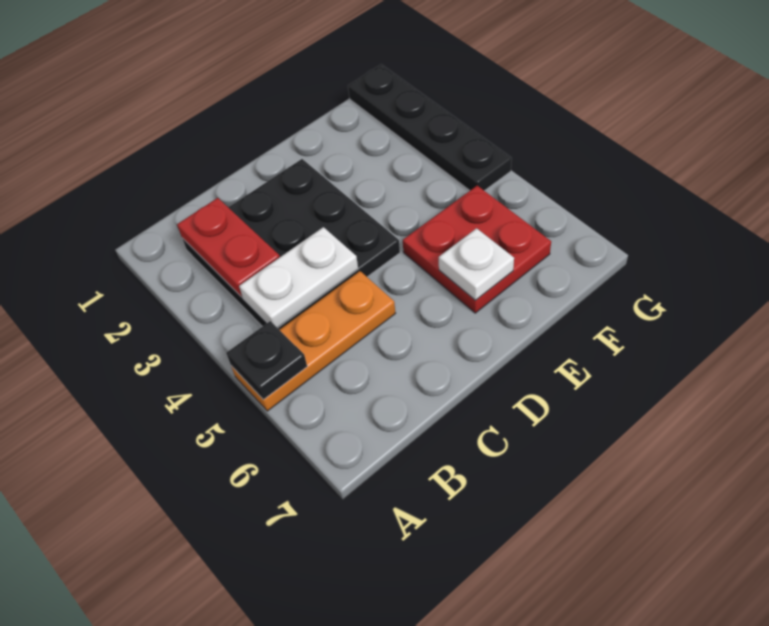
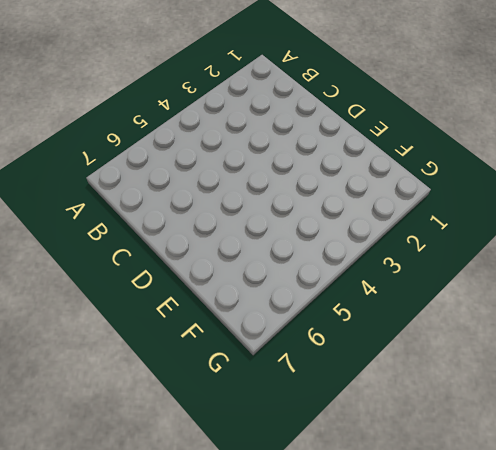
none -> orange 1x3 plate [231,271,396,411]
none -> black 3x3 plate [182,159,400,330]

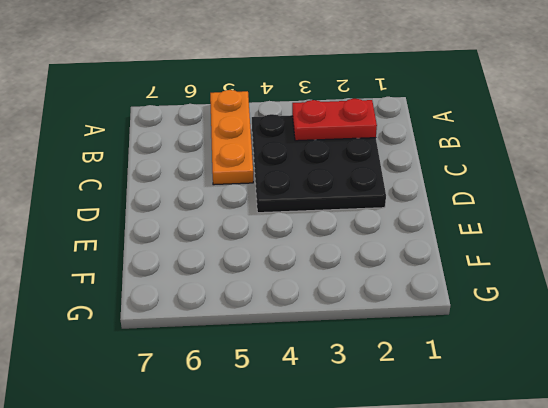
none -> red 2x2 plate [403,186,551,313]
none -> black 1x4 plate [348,64,512,191]

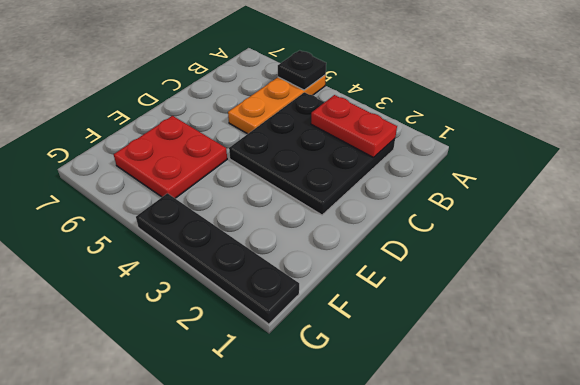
none -> white 1x2 plate [239,227,358,328]
none -> white 1x1 plate [439,228,514,301]

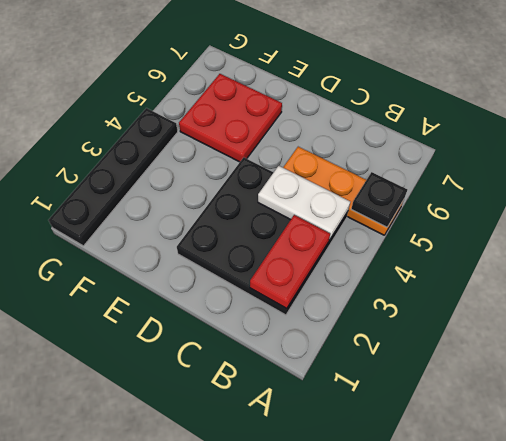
none -> white 1x1 plate [439,228,514,301]

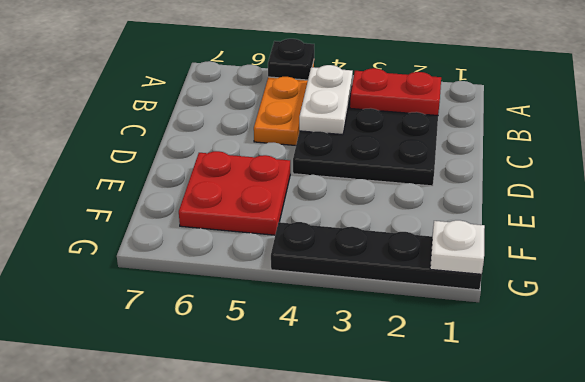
white 1x1 plate [430,220,485,274] -> white 1x1 plate moved to [439,228,514,301]

